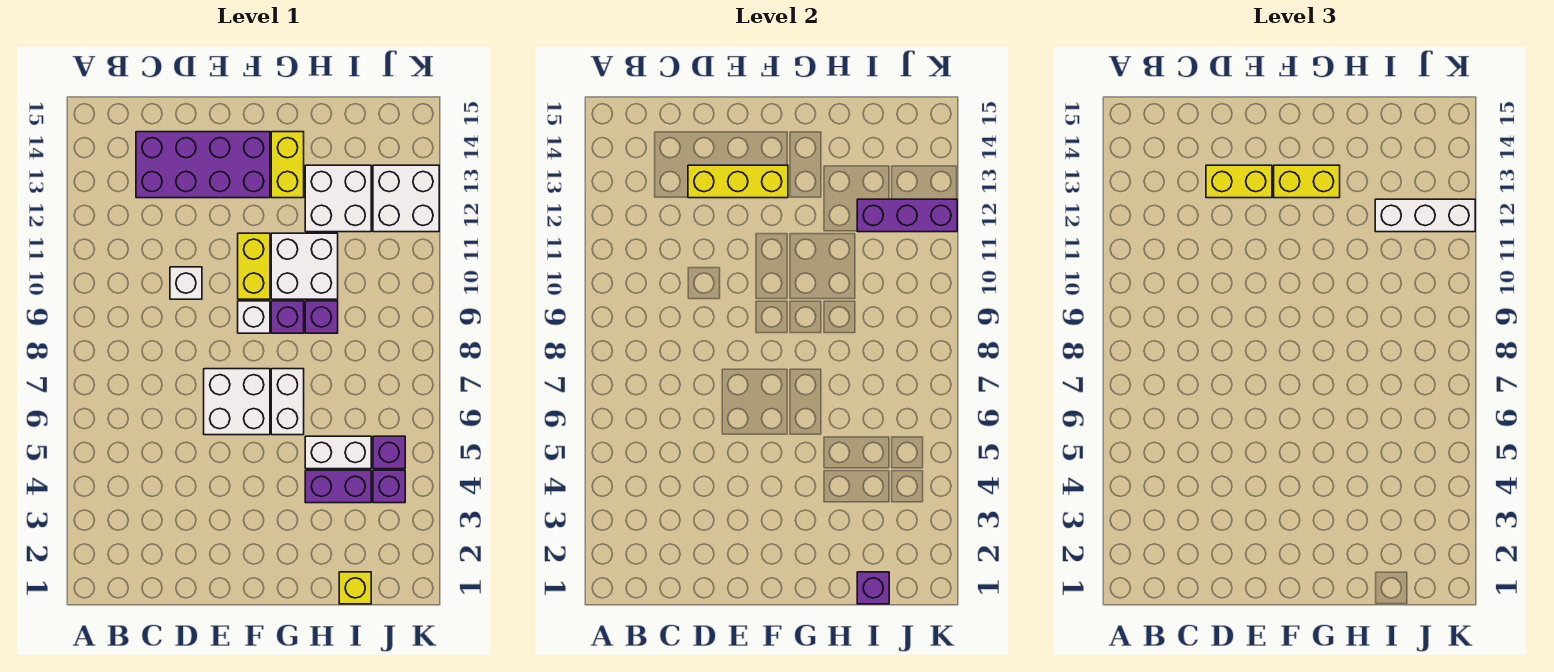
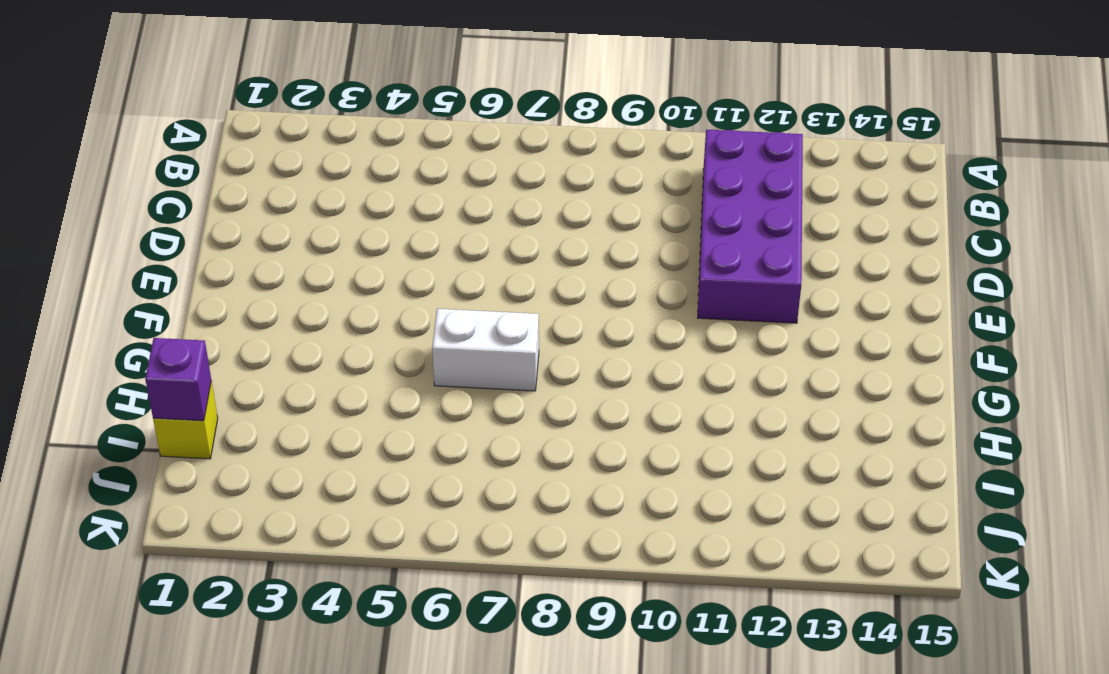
purple 2x4 brick [698,130,803,323] -> purple 2x4 brick moved to [136,132,270,198]
none -> white 1x1 brick [170,267,202,299]
none -> white 2x2 brick [204,369,270,435]
none -> white 1x1 brick [238,301,270,333]

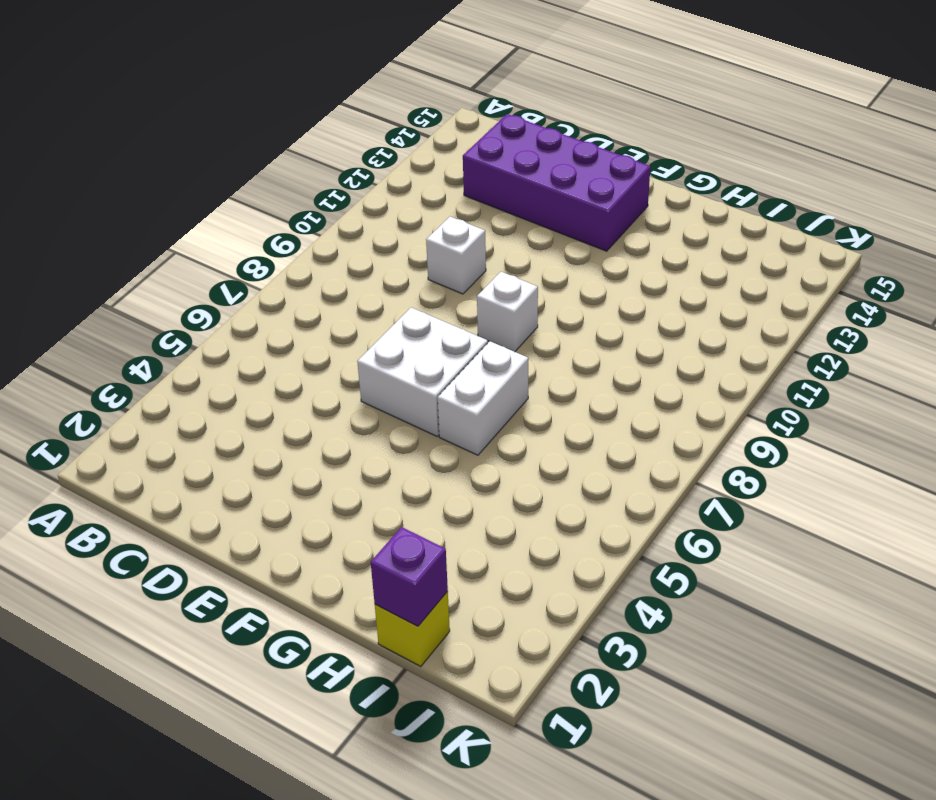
none -> yellow 1x2 brick [238,233,270,299]
none -> purple 1x1 brick [271,301,304,333]
none -> white 2x2 brick [271,233,338,299]

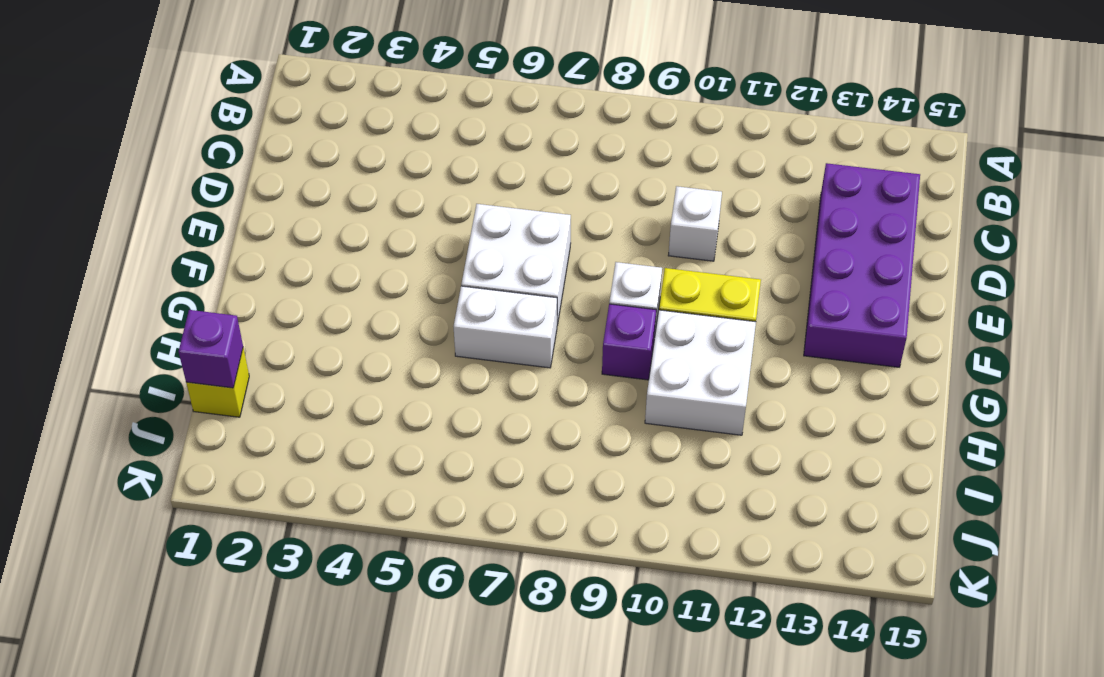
none -> yellow 1x2 brick [271,132,304,198]
none -> purple 1x2 brick [305,470,371,503]
none -> white 1x2 brick [305,436,371,469]

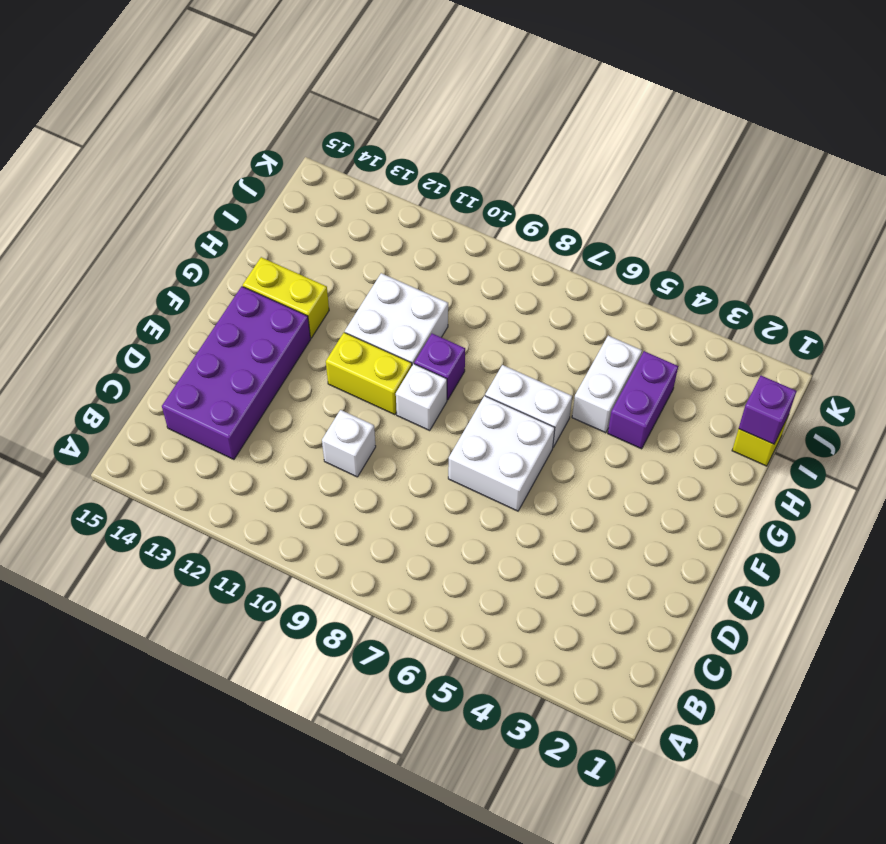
none -> purple 1x1 brick [305,301,338,333]
none -> white 2x2 brick [305,165,371,232]
none -> purple 1x1 brick [373,470,405,503]

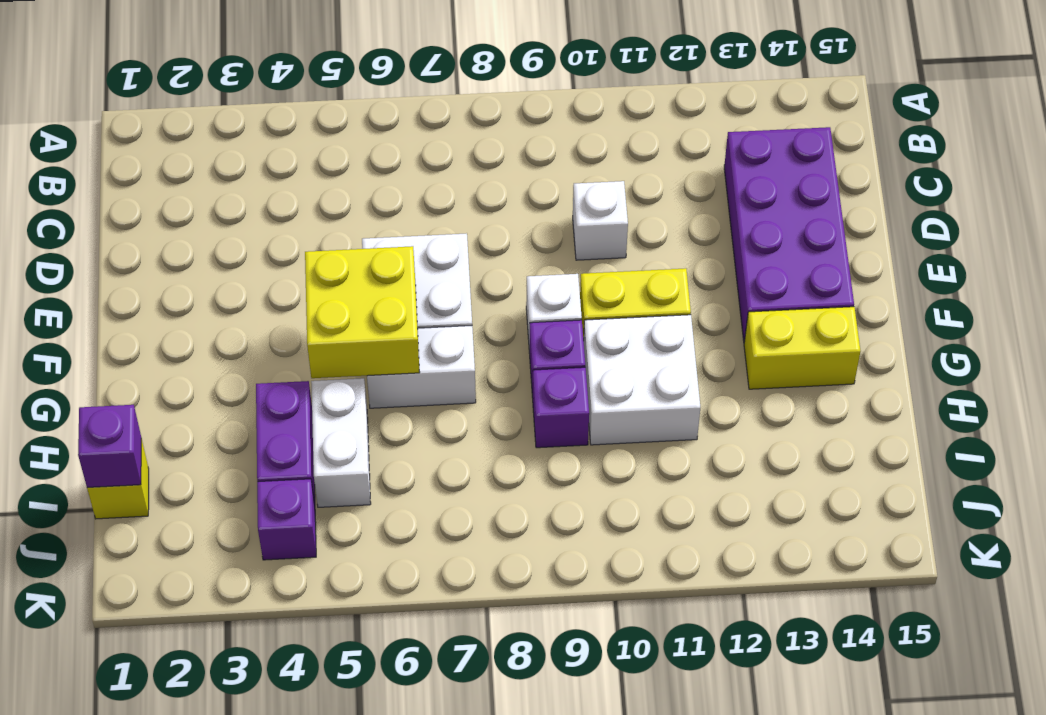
yellow 2x2 brick [305,246,420,378] -> none
none -> white 2x2 brick [305,165,371,232]
none -> purple 1x1 brick [373,436,405,469]
none -> white 2x2 brick [373,165,439,232]

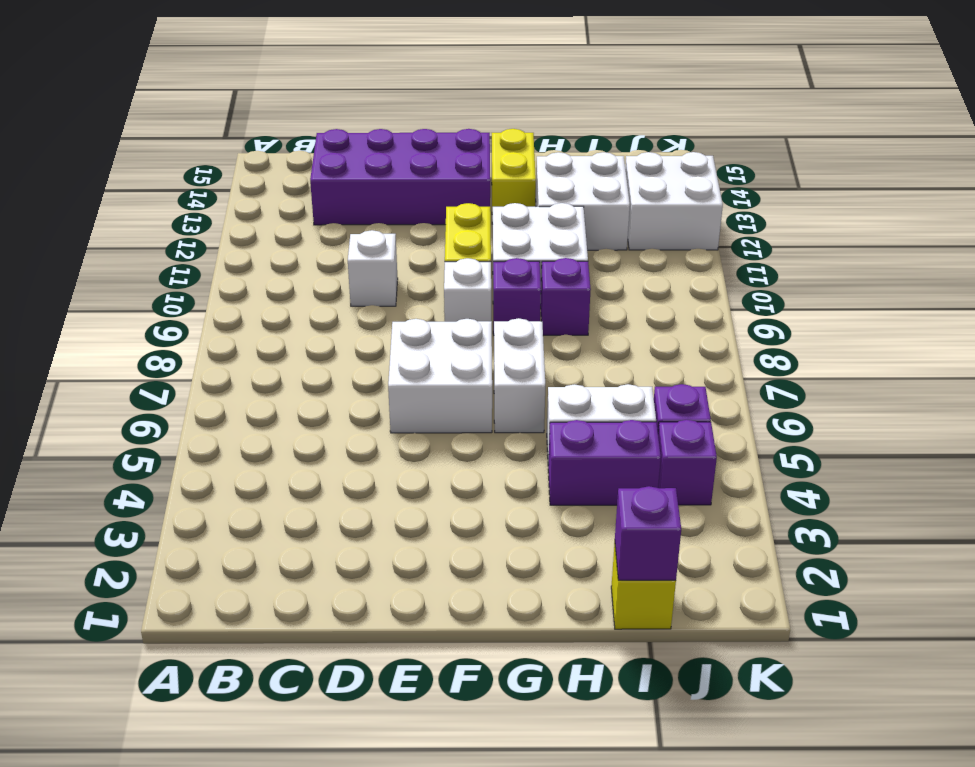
none -> yellow 1x3 brick [688,165,788,198]
none -> purple 1x3 brick [857,199,957,232]
none -> yellow 1x2 brick [1206,165,1272,198]

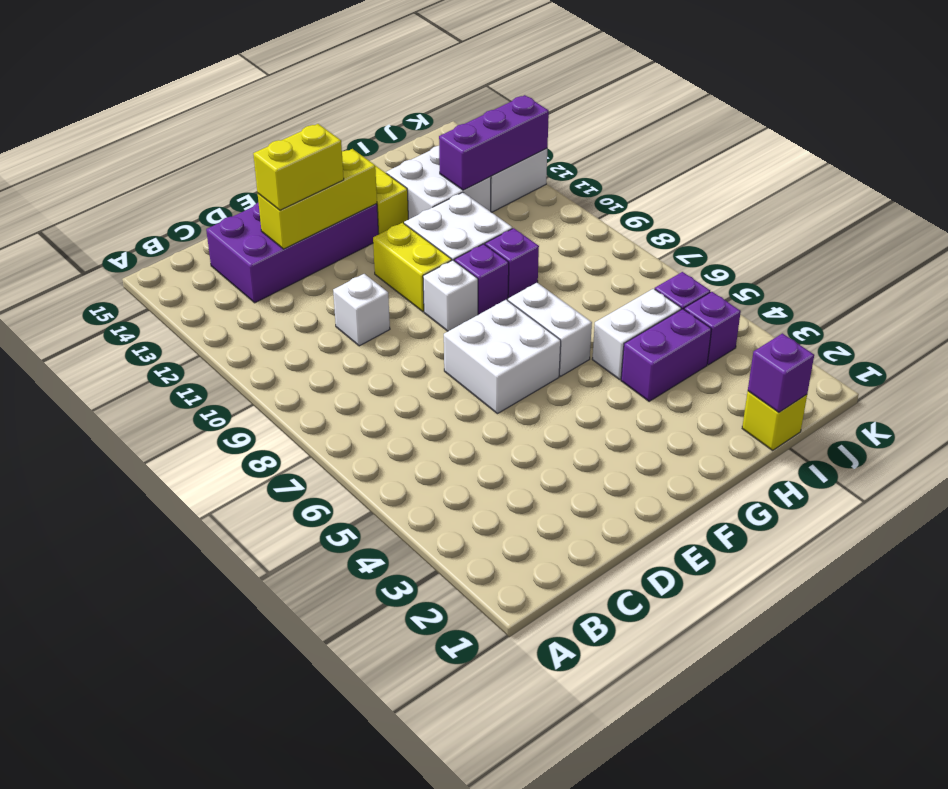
none -> yellow 1x2 brick [1274,165,1340,198]
none -> white 1x3 brick [1375,199,1475,232]

